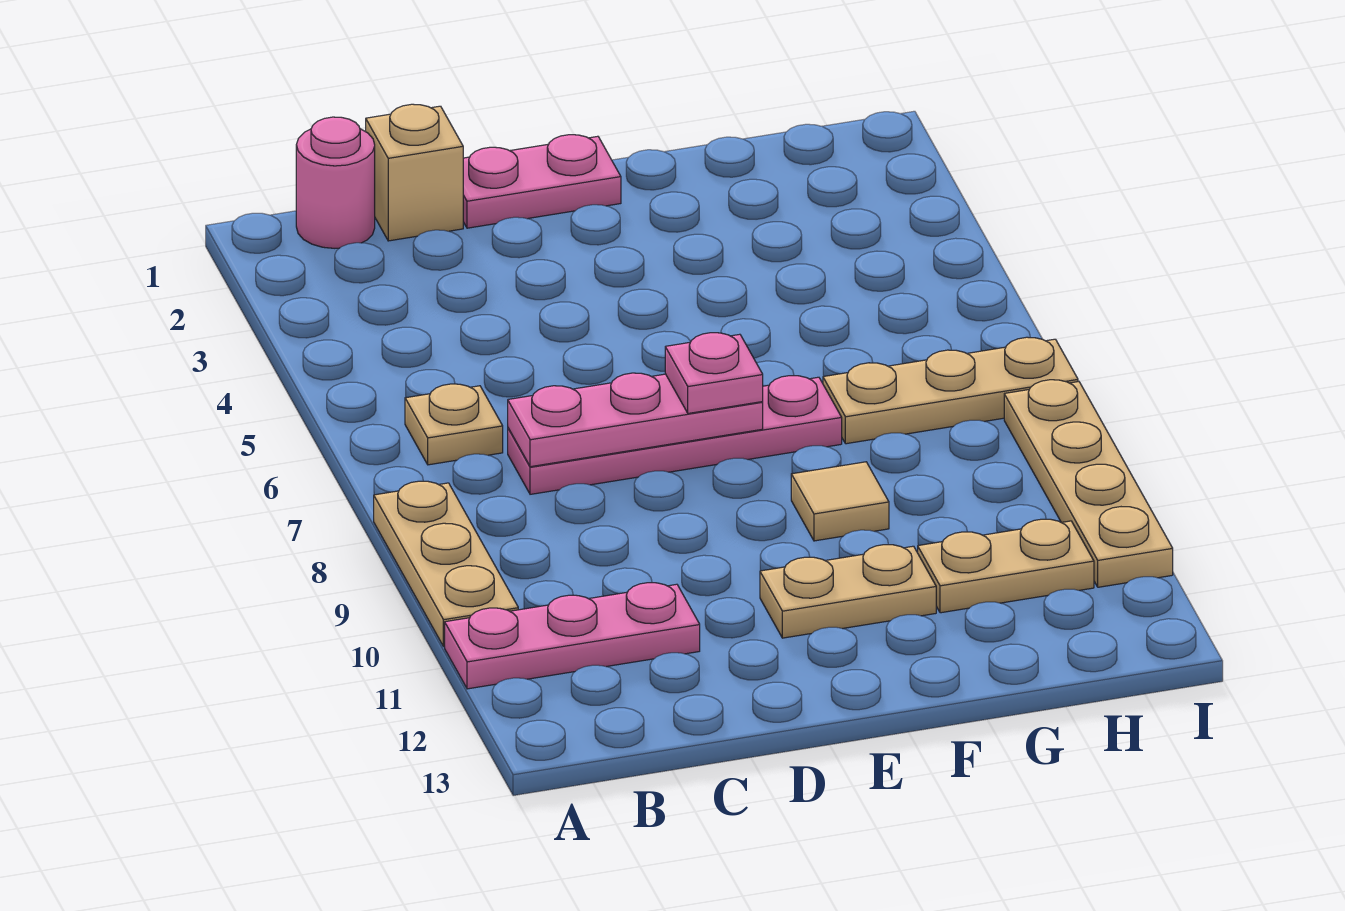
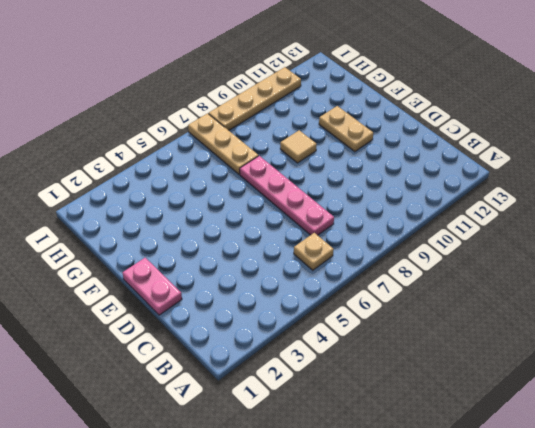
none -> tan 1x3 plate [374,481,518,647]
none -> pink 1x3 plate [445,583,700,689]
none -> pink 1x1 round brick [296,117,375,248]

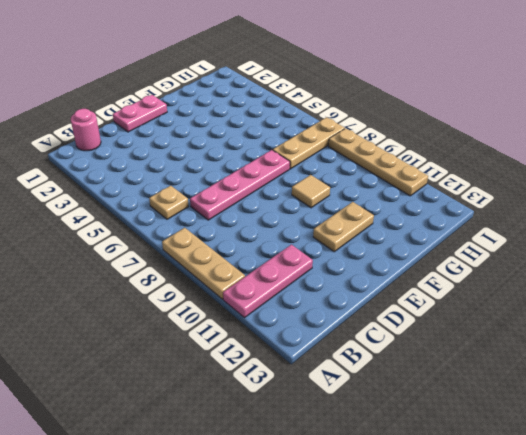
none -> tan 1x1 brick [366,104,463,241]
none -> tan 1x2 plate [918,519,1094,613]
none -> pink 1x3 plate [508,373,763,467]

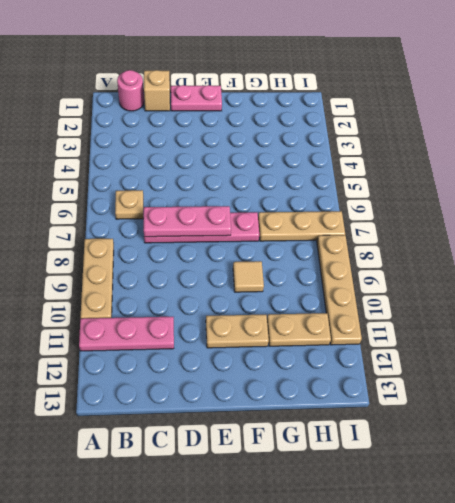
none -> pink 1x1 plate [665,333,763,413]

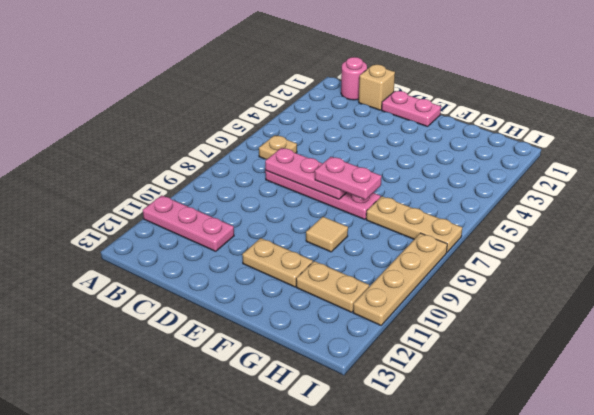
pink 1x2 plate [315,157,382,200] -> pink 1x1 plate [665,333,763,413]
none -> tan 1x3 plate [374,481,518,647]

